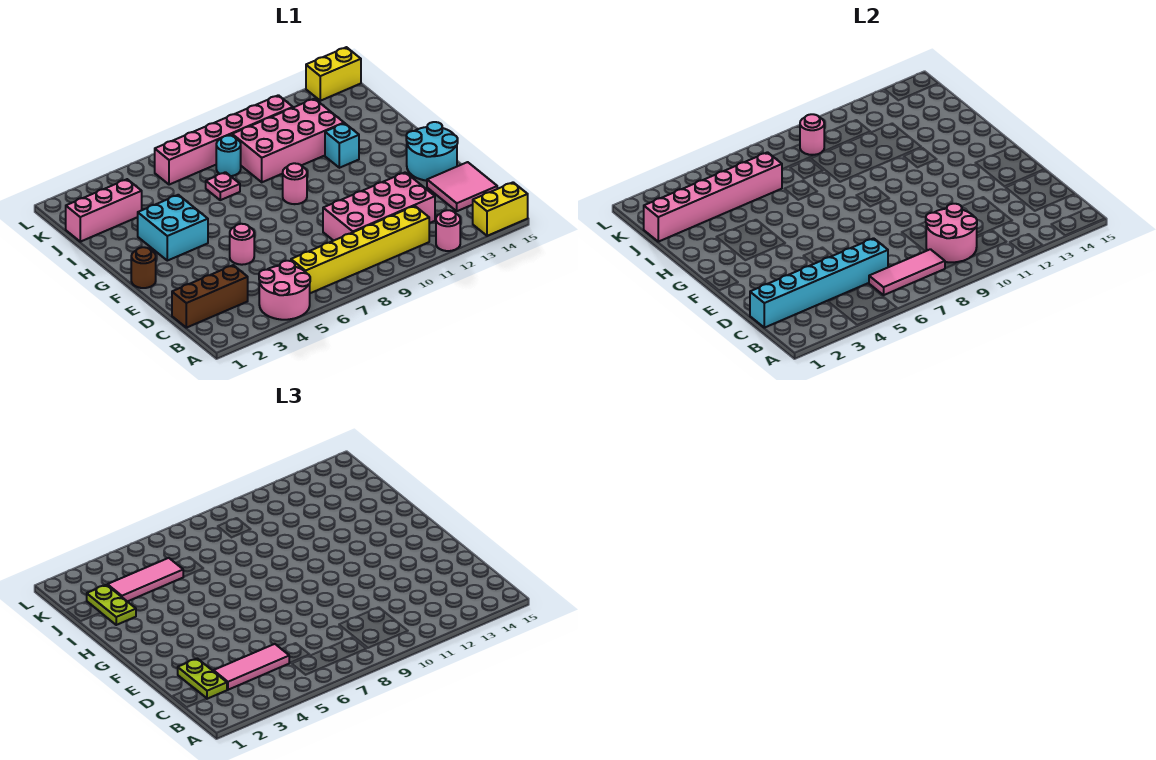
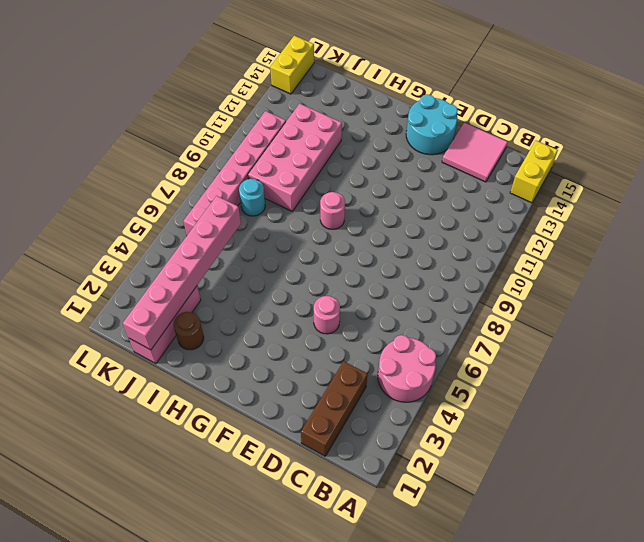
brown 1x1 round brick [174,312,204,350] -> brown 1x1 round brick moved to [131,247,156,288]
none -> pink 1x1 round brick [436,210,460,251]
none -> yellow 1x6 brick [291,206,429,293]
none -> pink 2x4 brick [323,172,435,241]

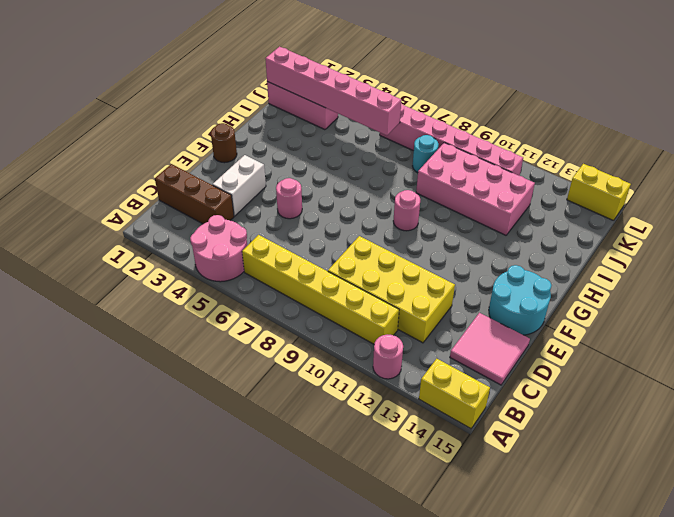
yellow 2x4 brick [328,236,455,343] -> pink 2x4 brick [323,172,435,241]
white 1x2 brick [213,155,266,216] -> none
none -> cyan 2x2 brick [138,195,208,261]
none -> cyan 1x1 brick [325,123,359,168]
none -> pink 1x1 plate [206,172,240,200]

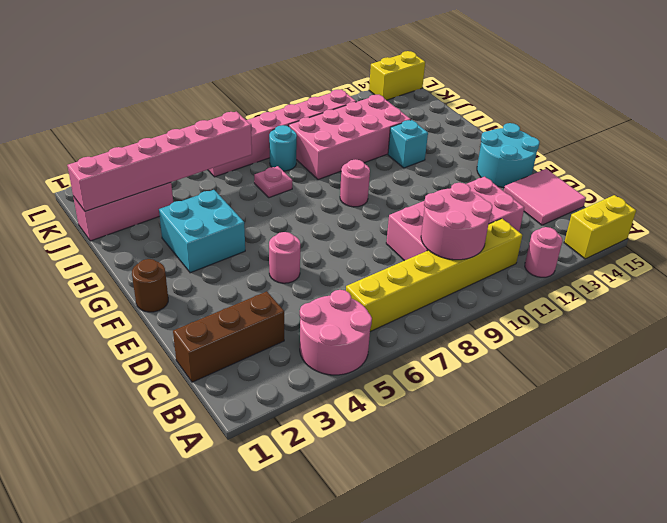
none -> pink 1x3 tile [869,249,945,295]
none -> cyan 1x6 brick [750,238,888,328]
none -> pink 1x1 round brick [800,114,824,155]

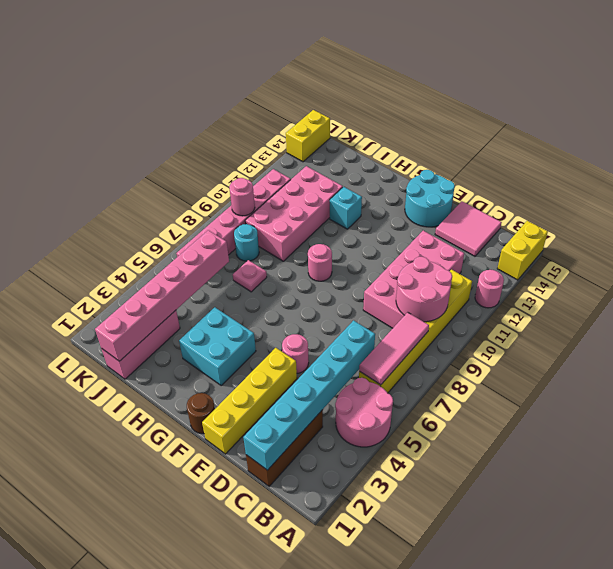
yellow 1x4 brick [202,348,297,454] -> none
none -> lime 1x2 plate [178,658,227,699]
none -> pink 1x3 tile [214,644,289,690]
none -> lime 1x2 plate [87,585,136,625]

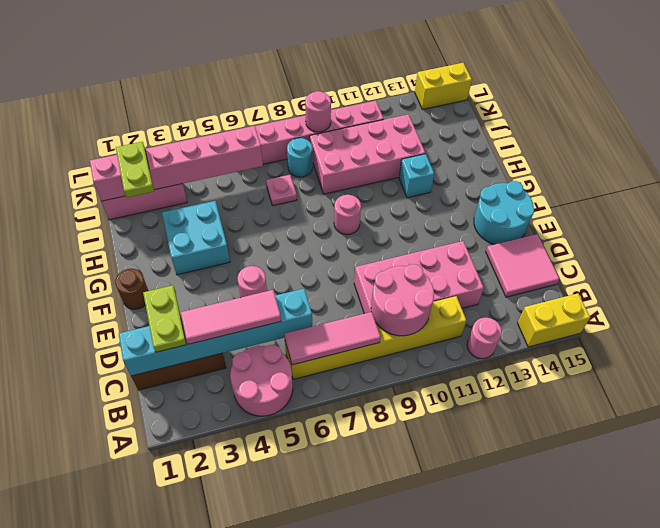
none -> pink 1x3 tile [107,558,183,602]

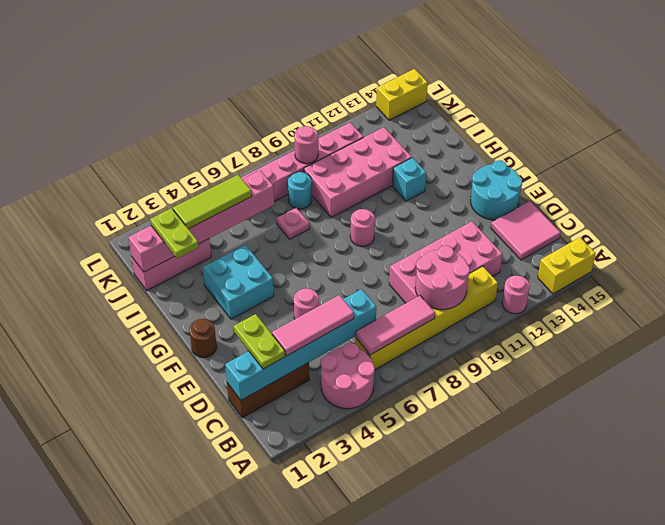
lime 1x3 tile [173,175,252,229] -> pink 1x3 tile [107,558,183,602]

